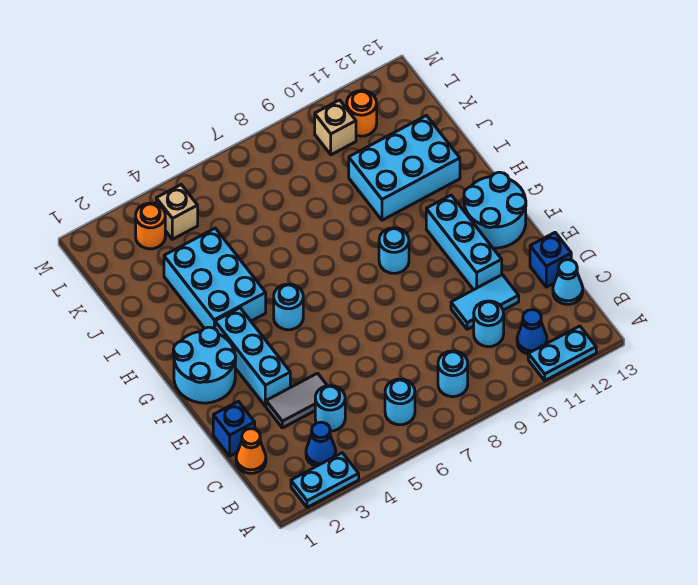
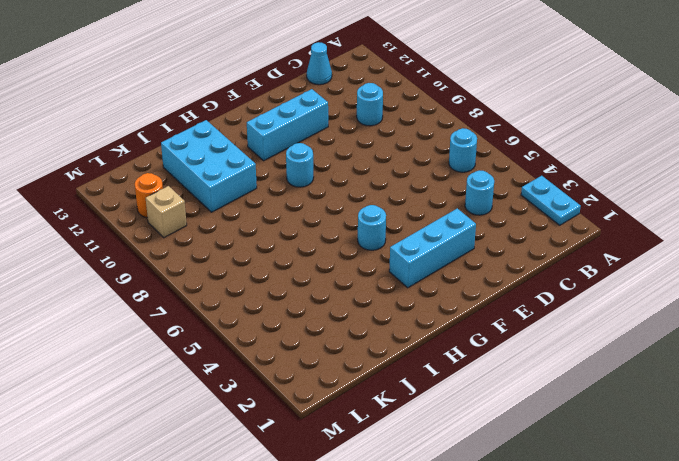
none -> cyan 1x2 plate [528,326,596,381]
none -> blue 1x1 cone [306,422,336,466]
none -> cyan 1x1 round brick [438,351,468,397]

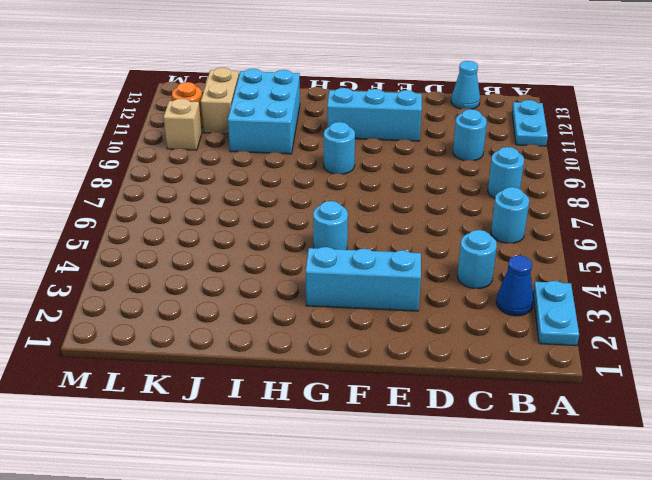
tan 1x2 brick [201,67,239,134] -> none
none -> blue 1x1 cone [517,310,547,354]
none -> orange 1x1 cone [236,429,266,473]
none -> blue 1x1 brick [213,401,255,456]

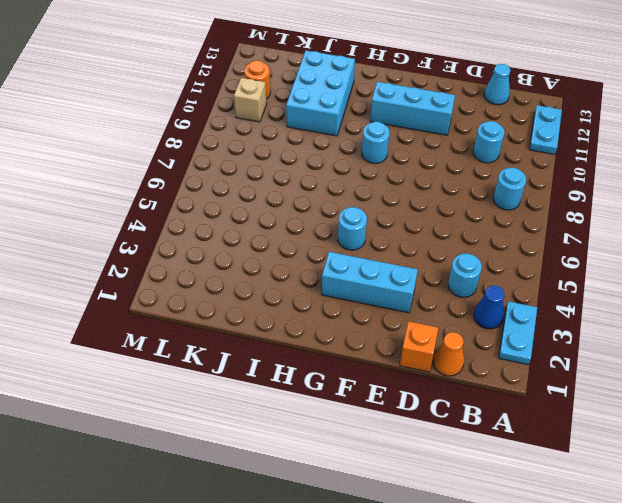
orange 1x1 brick [400,321,438,372] -> blue 1x1 brick [213,401,255,456]
none -> cyan 1x1 round brick [385,379,415,425]
none -> blue 1x1 cone [517,310,547,354]
none -> grey 1x2 tile [266,373,327,428]

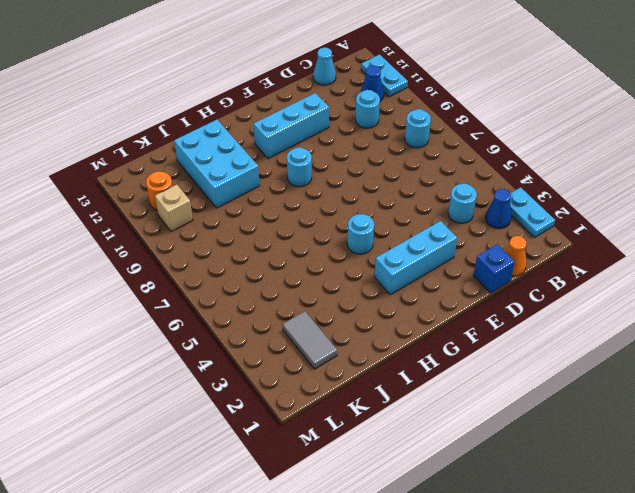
grey 1x2 tile [283,311,337,369] -> grey 1x2 tile moved to [266,373,327,428]
none -> cyan 1x1 round brick [385,379,415,425]
none -> cyan 1x2 tile [451,275,519,329]
none -> blue 1x1 brick [530,233,571,287]

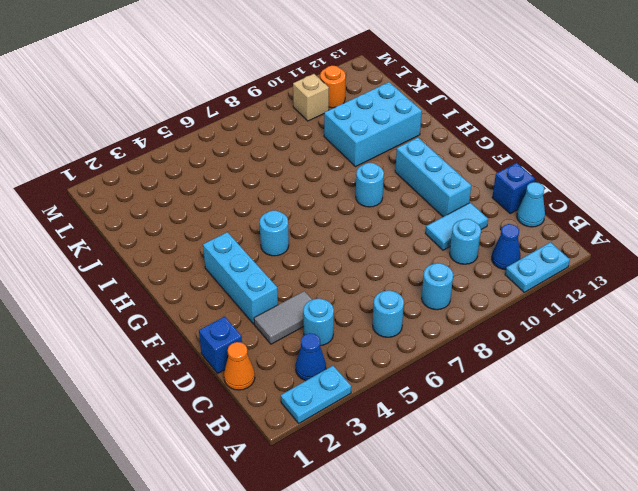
none -> cyan 2x2 round brick [173,327,236,403]
none -> cyan 2x2 round brick [464,172,526,248]
none -> cyan 2x3 brick [164,228,266,329]

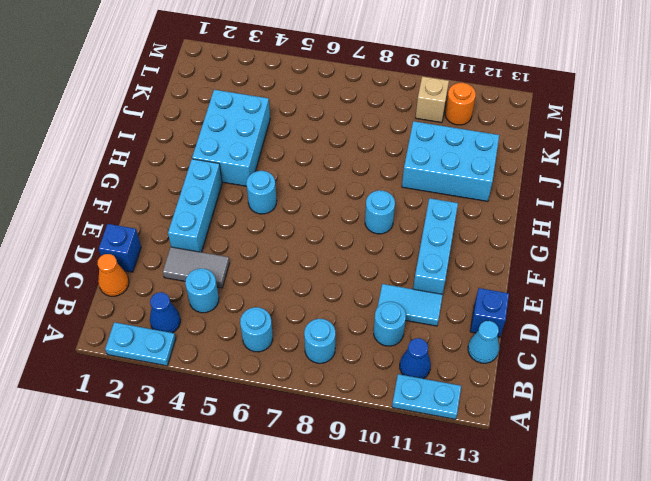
none -> cyan 2x2 round brick [173,327,236,403]
none -> cyan 2x2 round brick [464,172,526,248]
none -> orange 1x1 round brick [136,203,165,249]

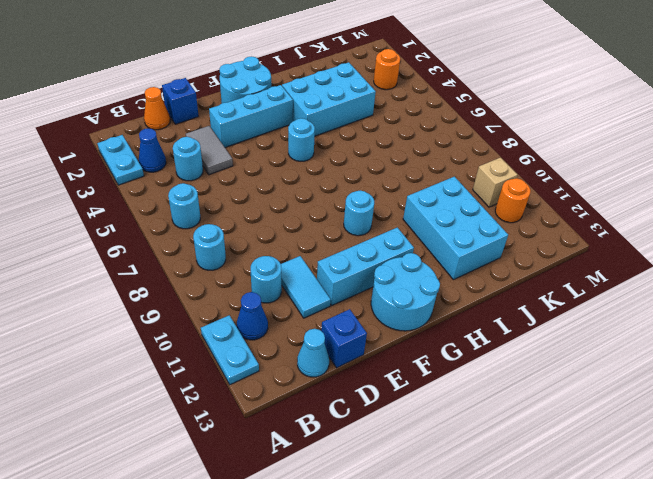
none -> tan 1x1 brick [156,185,198,239]

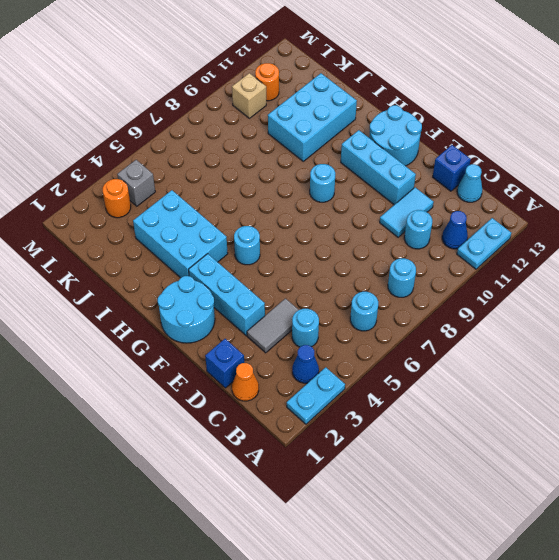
grey 1x1 brick [117,160,155,206] -> tan 1x1 brick [156,185,198,239]

